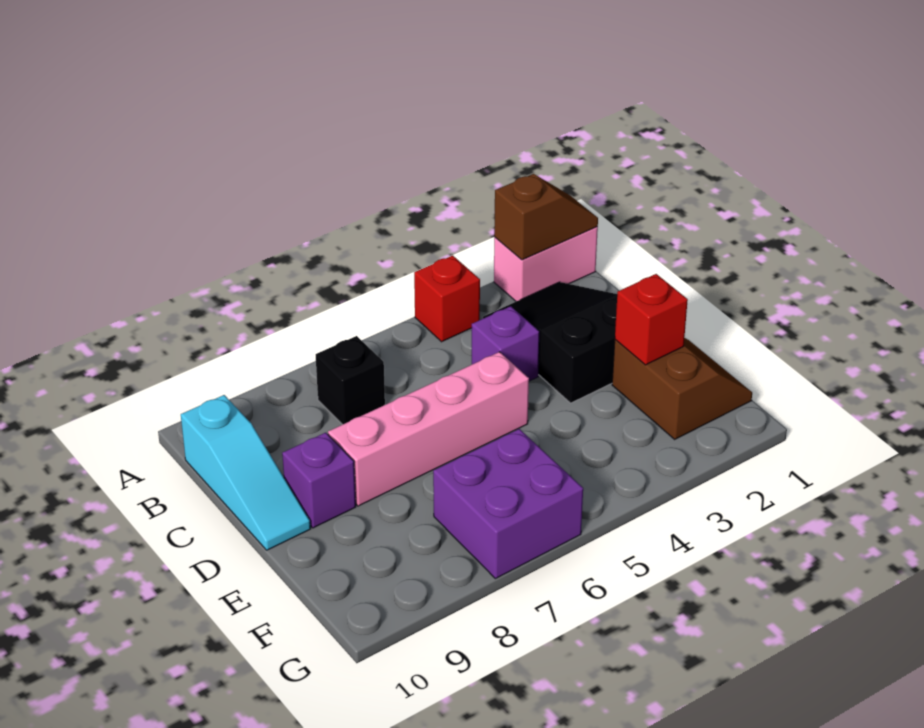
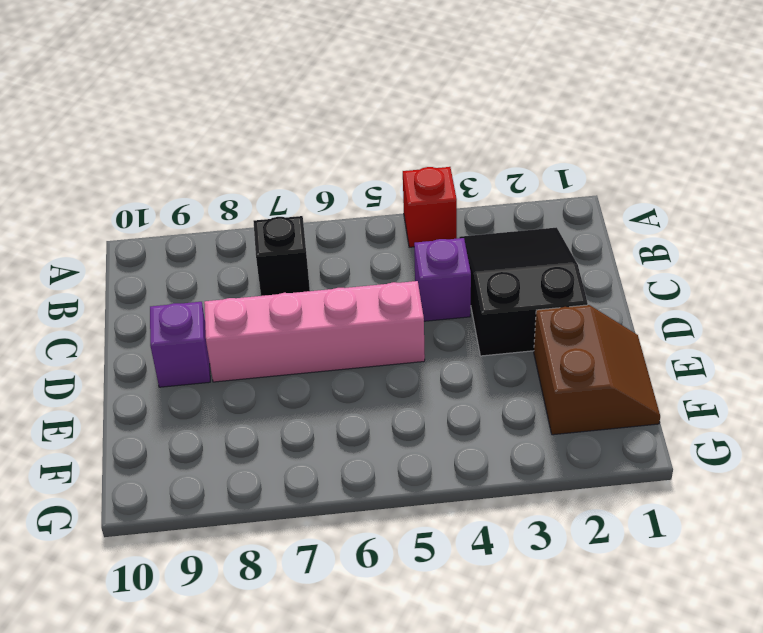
none -> pink 1x2 brick [494,227,598,301]
none -> cyan 1x3 slope [181,395,311,550]
none -> purple 2x2 brick [433,429,583,579]

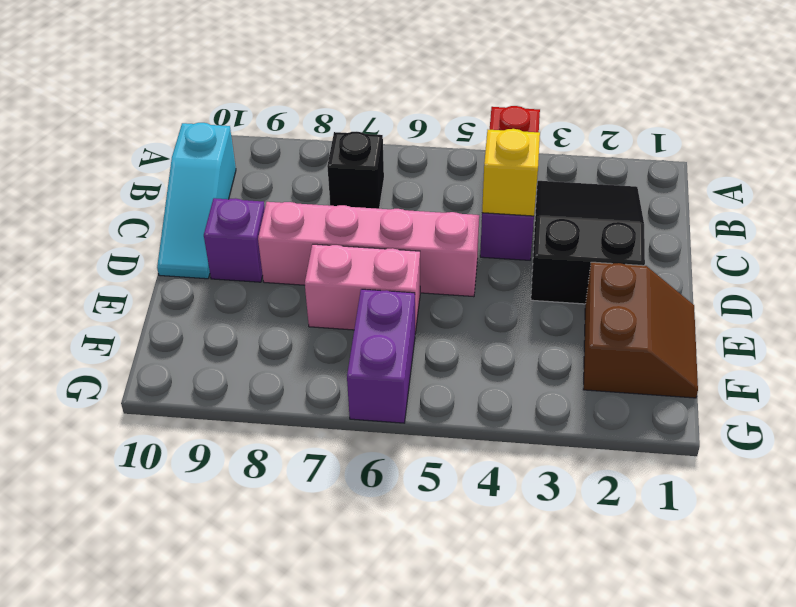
yellow 1x1 brick [482,129,540,216] -> none
pink 1x2 brick [305,244,420,333] -> pink 1x2 brick moved to [494,227,598,301]
purple 1x2 brick [347,289,415,423] -> purple 2x2 brick [433,429,583,579]
none -> brown 1x2 slope [494,174,598,260]
none -> red 1x1 brick [615,274,688,365]

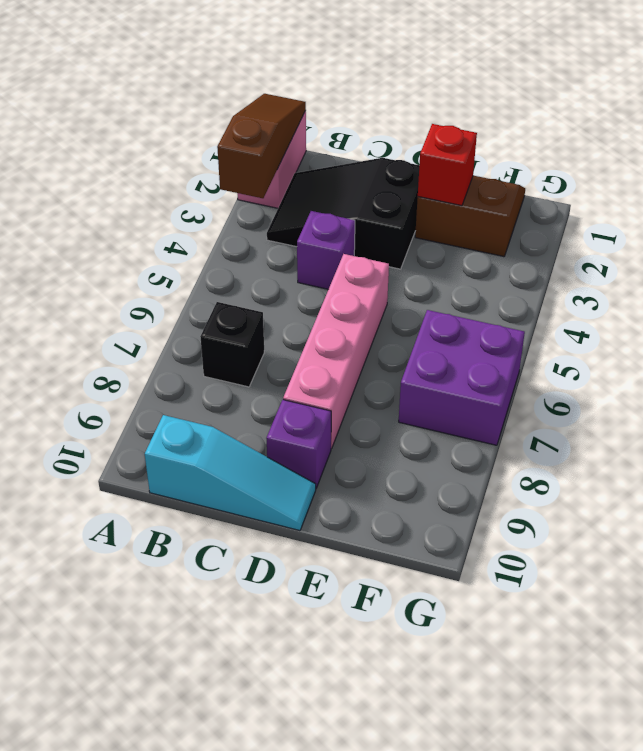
brown 1x3 slope [217,94,306,198] -> brown 1x2 slope [494,174,598,260]
none -> red 1x1 brick [414,255,480,342]

